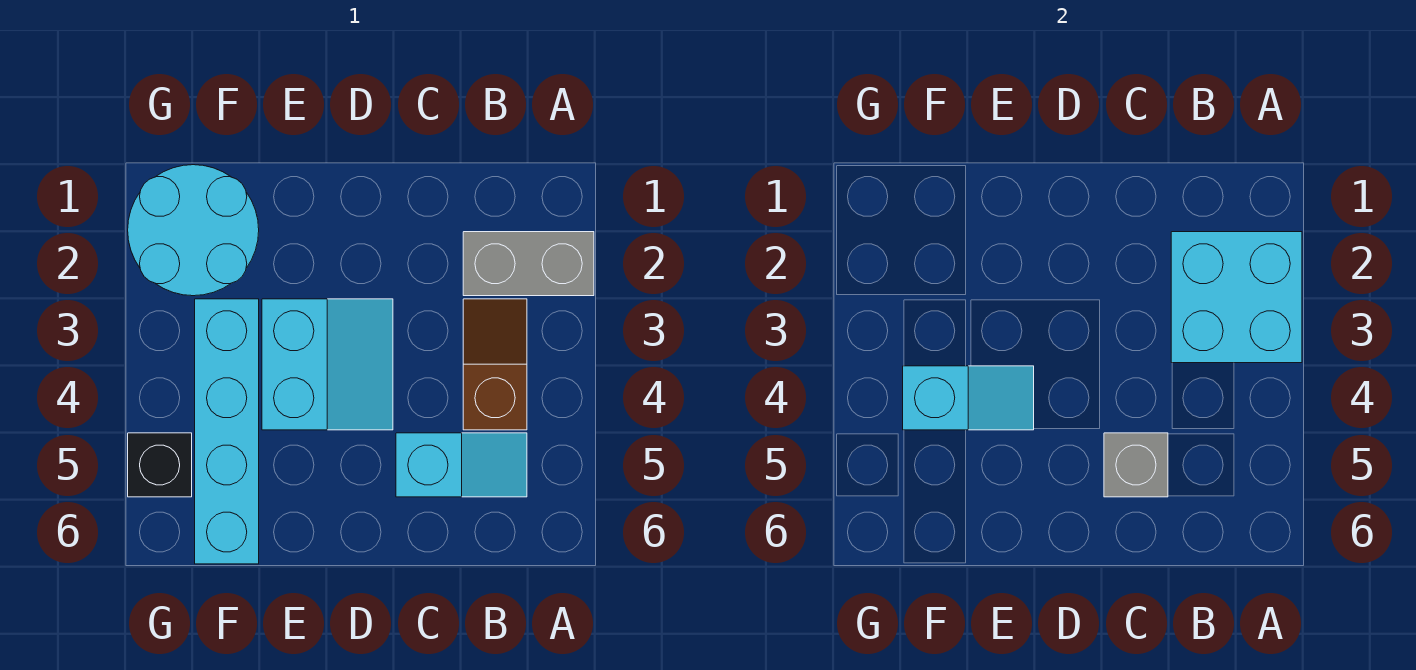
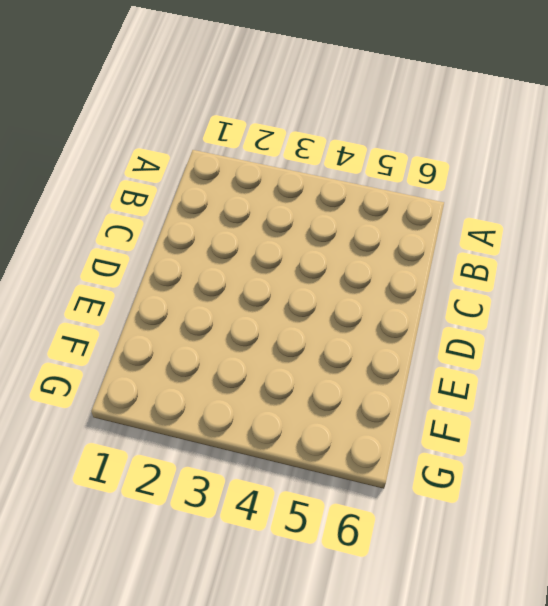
none -> grey 1x2 brick [463,232,594,296]
none -> brown 1x2 slope [463,299,527,430]

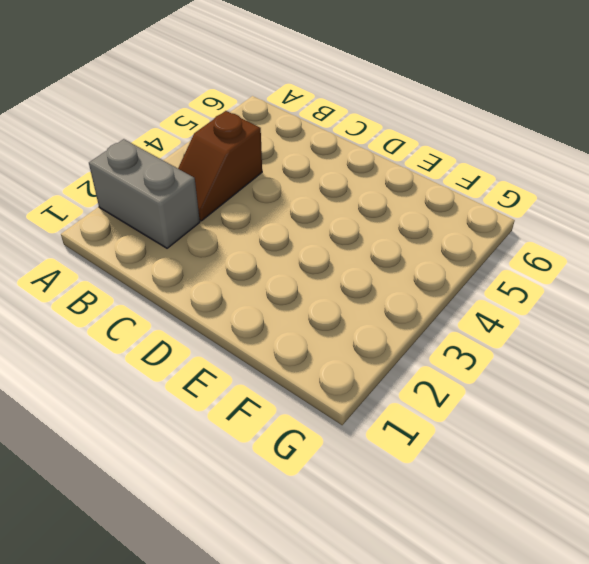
none -> cyan 1x2 slope [396,433,527,497]
none -> cyan 2x2 slope [262,299,393,430]

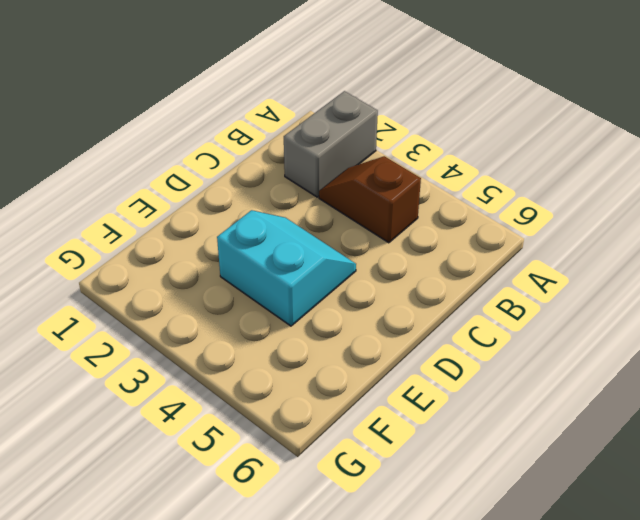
none -> cyan 1x2 slope [396,433,527,497]
none -> cyan 2x2 round brick [128,165,259,296]

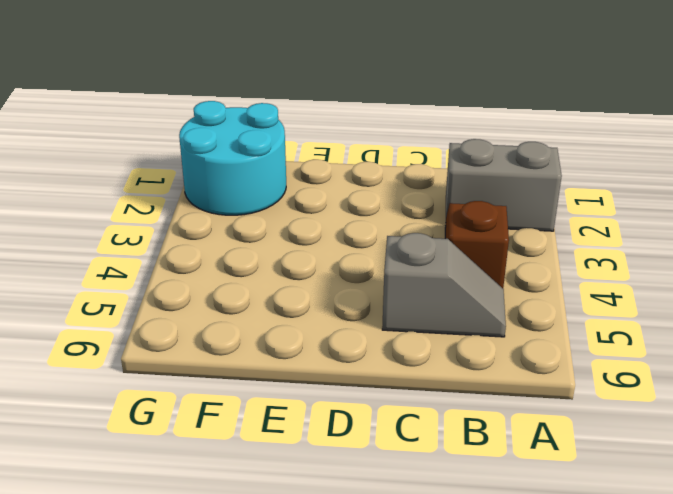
grey 1x2 slope [382,233,506,337] -> cyan 1x2 slope [396,433,527,497]
none -> cyan 2x2 slope [262,299,393,430]
none -> cyan 1x4 brick [195,299,259,564]

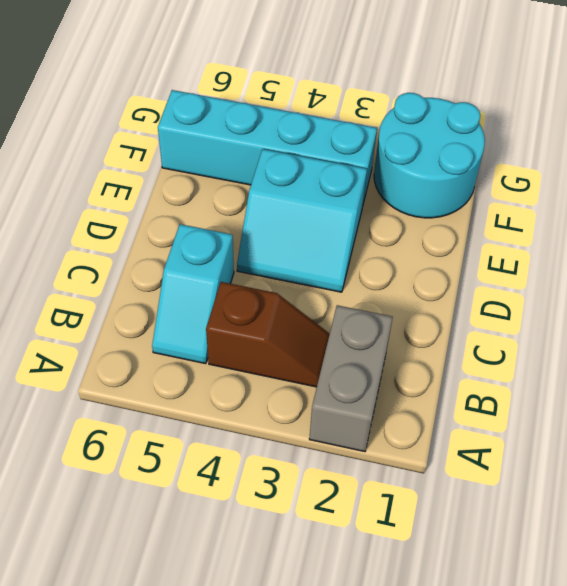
none -> black 1x1 brick [128,433,192,497]
none -> cyan 2x2 brick [1171,232,1302,363]

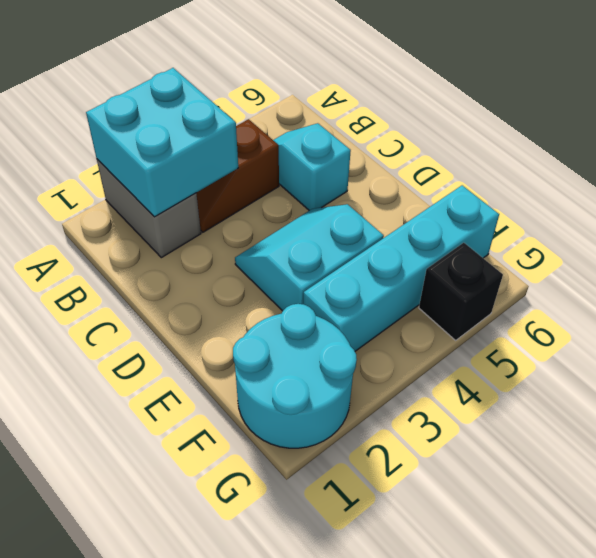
none -> grey 1x1 brick [1104,433,1168,497]
none -> cyan 1x2 slope [903,366,1034,430]

